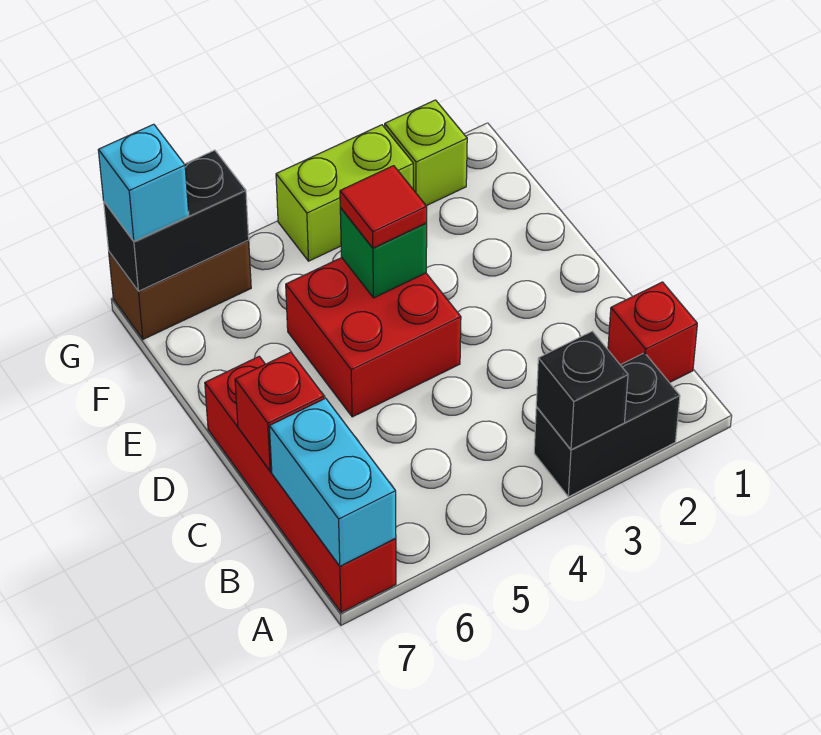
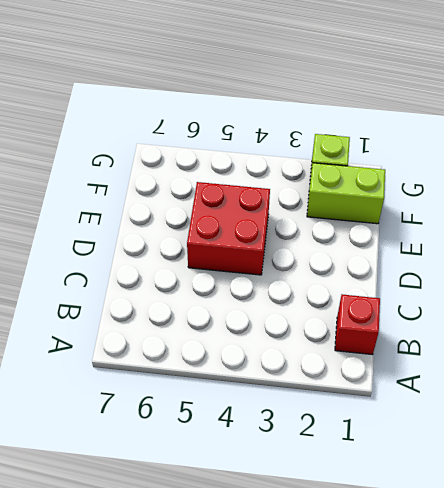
lime 1x2 brick [307,163,385,224] -> lime 1x2 brick moved to [276,125,413,261]
none -> black 1x2 brick [534,353,680,497]
none -> red 1x4 brick [205,356,396,612]
none -> brown 1x2 brick [109,241,251,339]

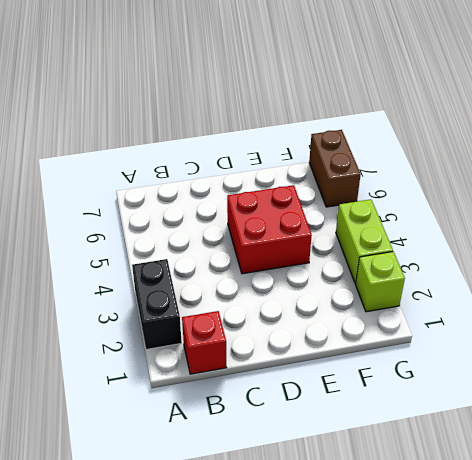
none -> red 1x4 brick [205,356,396,612]
none -> black 1x1 brick [536,331,628,450]
none -> cyan 1x2 brick [269,398,396,566]

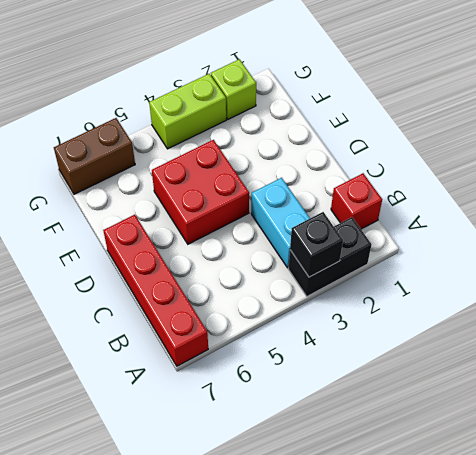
cyan 1x2 brick [251,178,310,268] -> cyan 1x2 brick moved to [269,398,396,566]
none -> red 1x1 brick [235,352,324,471]
none -> green 1x1 brick [340,208,427,298]
none -> black 1x2 brick [104,150,249,291]

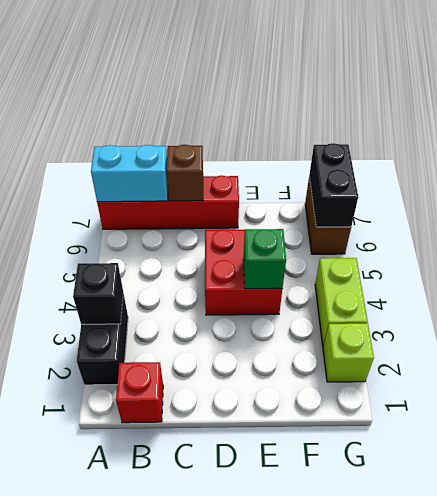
brown 1x1 brick [166,145,203,201] -> red 1x1 brick [235,352,324,471]
none -> red 1x1 tile [340,166,427,248]
none -> cyan 1x1 brick [98,124,189,241]

